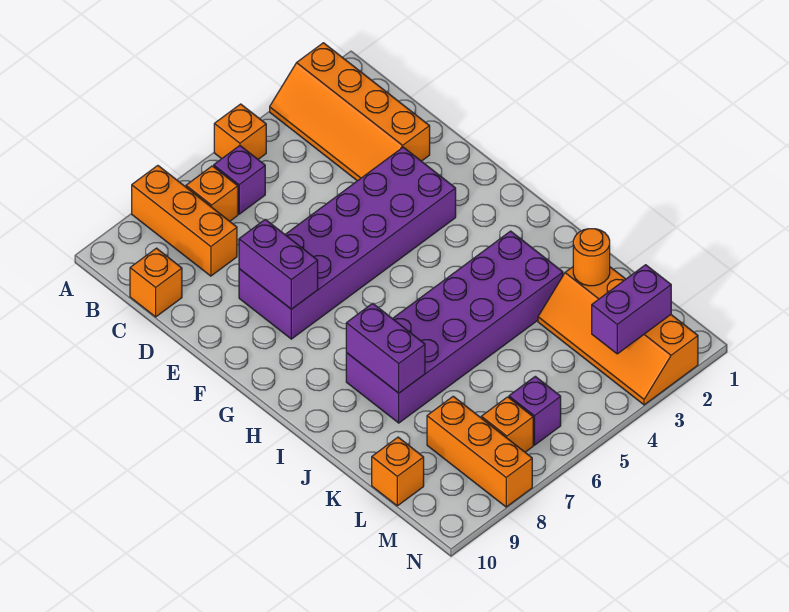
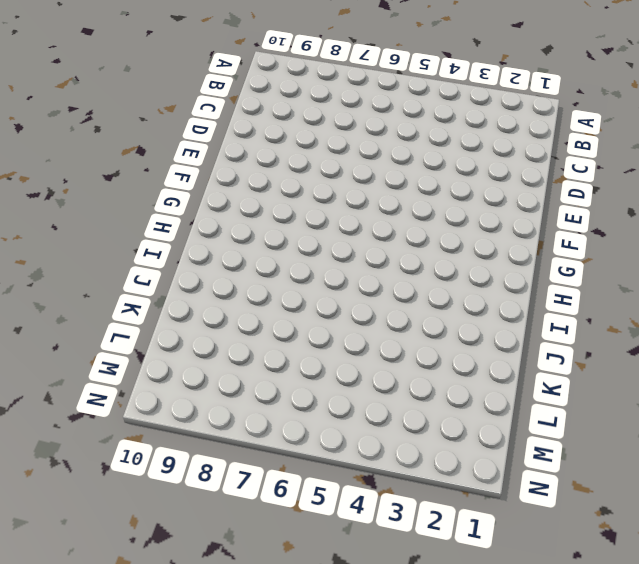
none -> orange 2x4 slope [270,43,430,181]
none -> orange 1x1 brick [214,104,266,159]
none -> orange 1x3 brick [132,166,237,276]

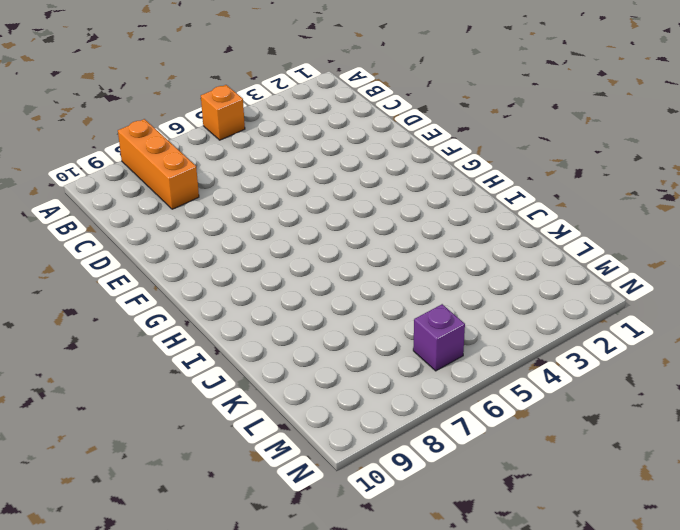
none -> orange 2x4 slope [270,43,430,181]
none -> purple 1x1 brick [214,146,265,214]
none -> orange 1x1 brick [186,166,238,221]

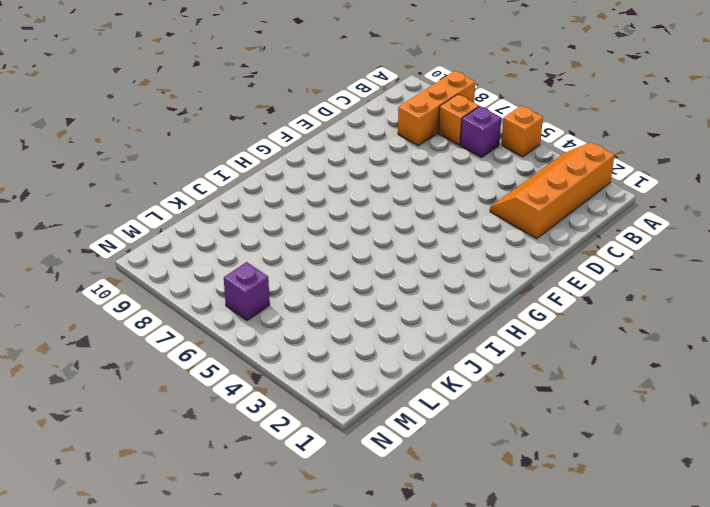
none -> orange 1x1 brick [130,248,182,317]
none -> purple 2x6 brick [239,147,456,339]
none -> purple 2x6 brick [346,231,563,423]

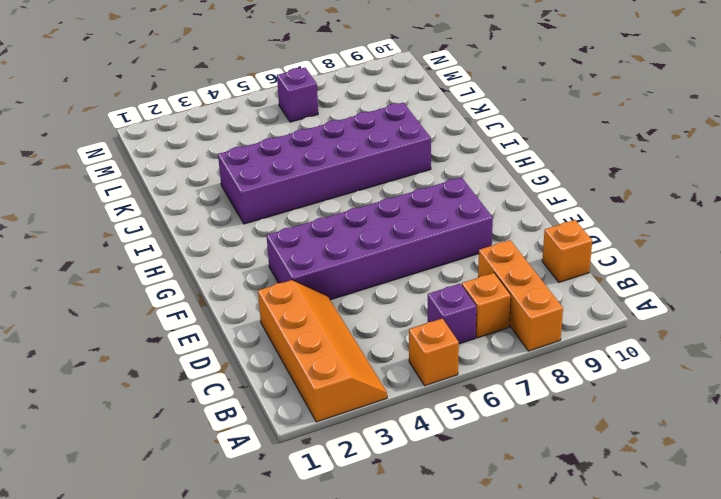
none -> orange 2x4 slope [538,267,698,405]
none -> orange 1x3 brick [427,396,532,507]
none -> orange 1x1 brick [372,437,424,506]

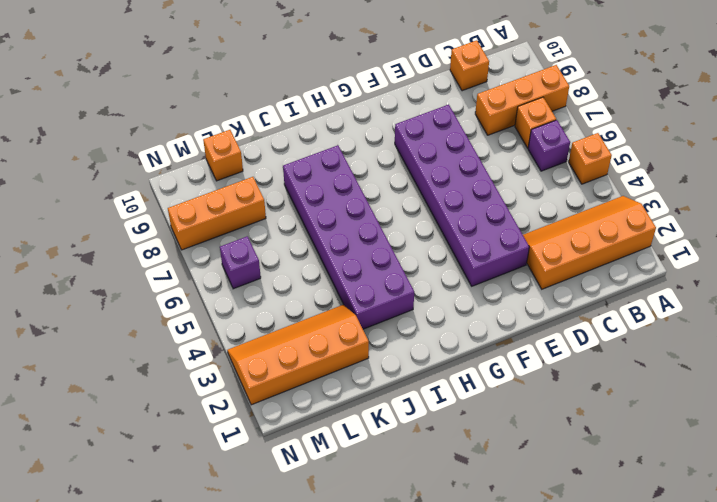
none -> orange 1x1 brick [481,397,533,452]
none -> purple 1x2 brick [239,219,318,309]
none -> purple 1x2 brick [346,303,425,393]

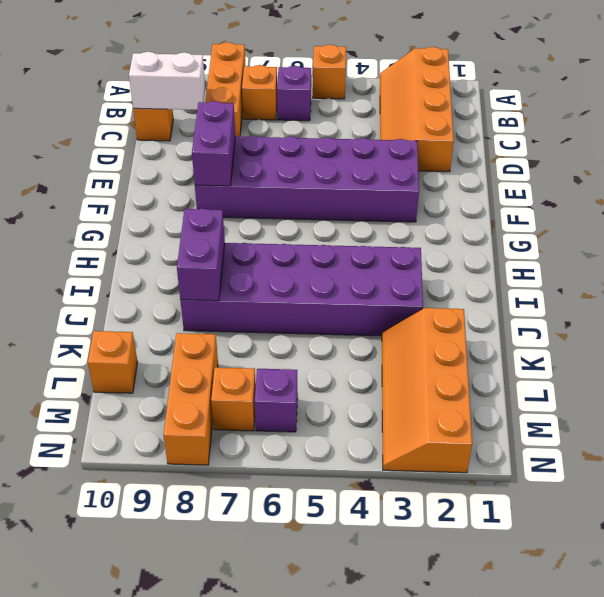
white 1x2 brick [129,52,205,110] -> none
none -> orange 1x1 round brick [573,229,610,286]
none -> purple 1x2 brick [592,265,671,354]

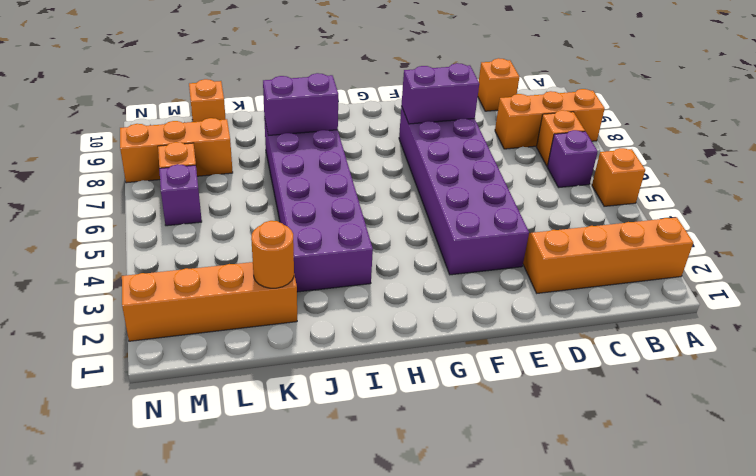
none -> purple 1x2 brick [592,265,671,354]

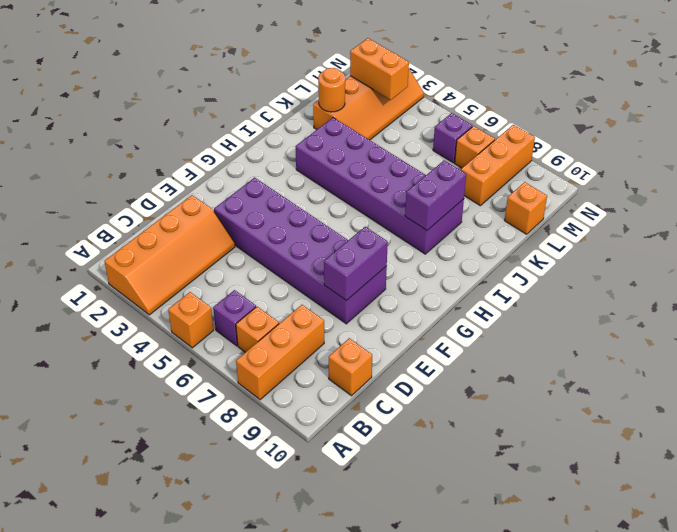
orange 1x2 brick [350,38,409,100] -> purple 1x2 brick [592,265,671,354]

